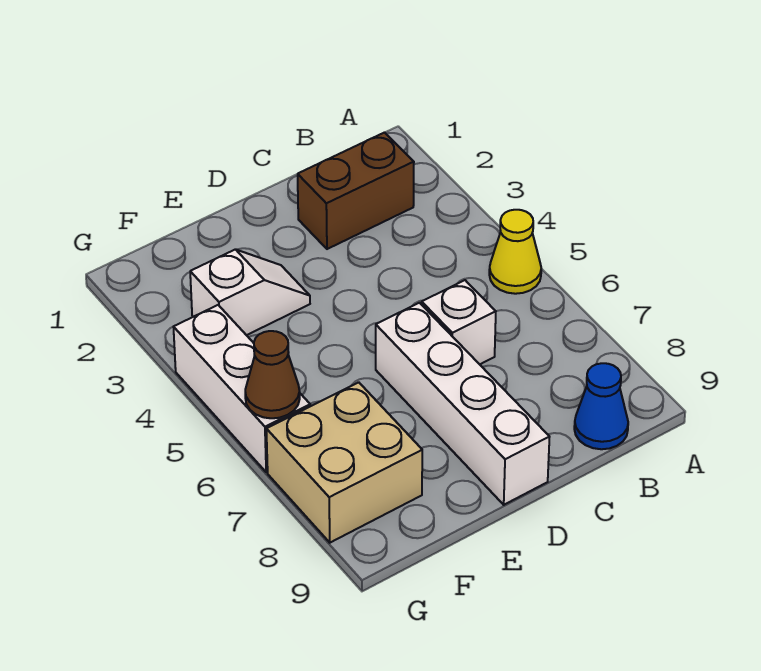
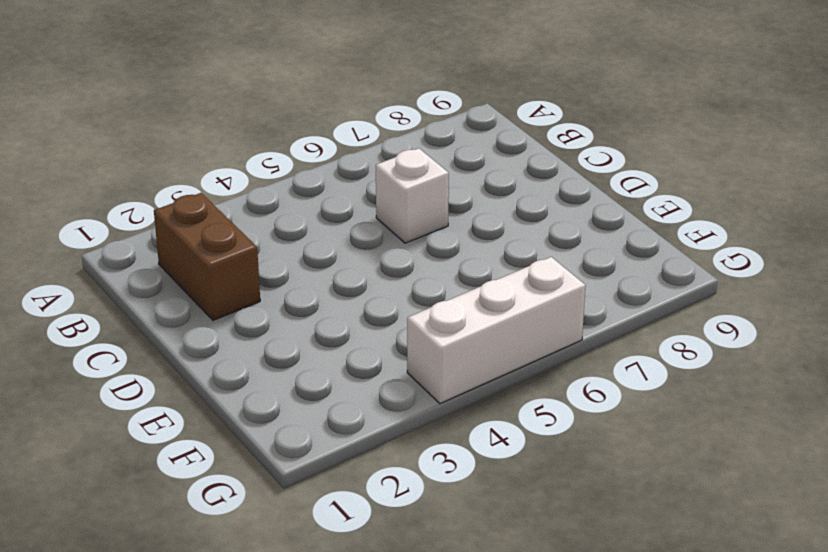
none -> yellow 1x1 cone [489,210,541,294]
none -> blue 1x1 cone [574,363,628,449]

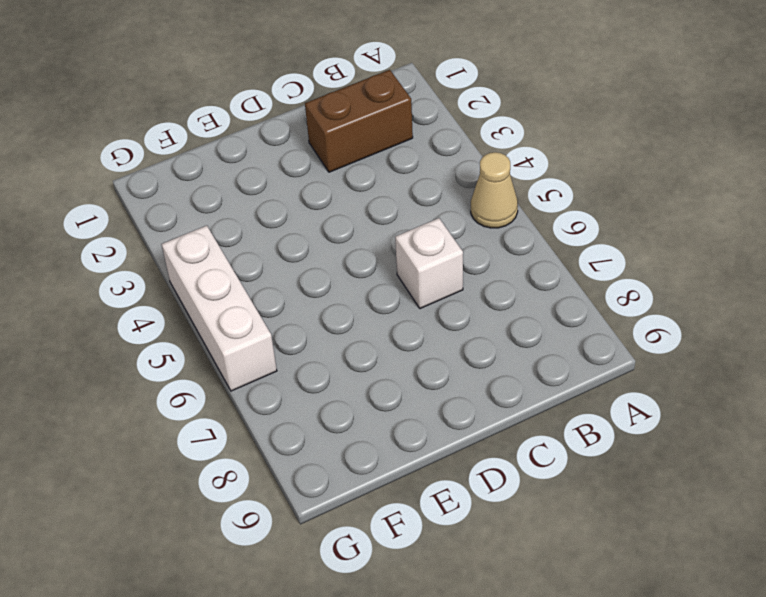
tan 1x1 cone [471,152,518,228] -> yellow 1x1 cone [489,210,541,294]
none -> blue 1x1 cone [574,363,628,449]
none -> white 1x4 brick [376,303,549,505]

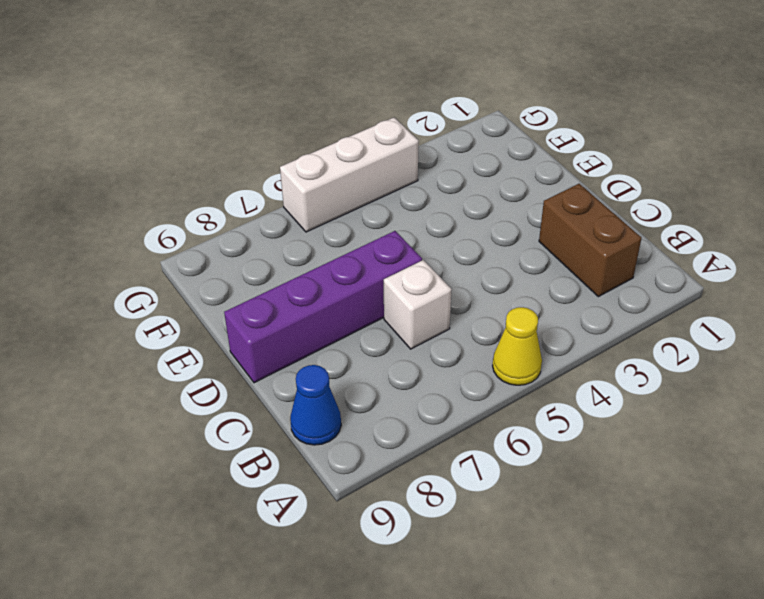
purple 1x4 brick [224,231,422,383] -> white 1x4 brick [376,303,549,505]
none -> white 1x2 slope [190,249,310,335]
none -> tan 2x2 brick [266,382,422,543]

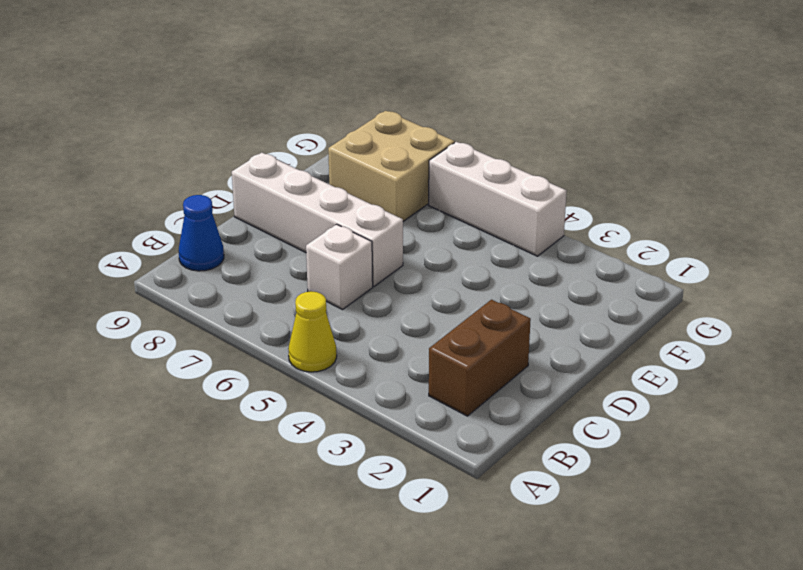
none -> white 1x2 slope [190,249,310,335]
none -> brown 1x1 cone [245,331,300,418]

